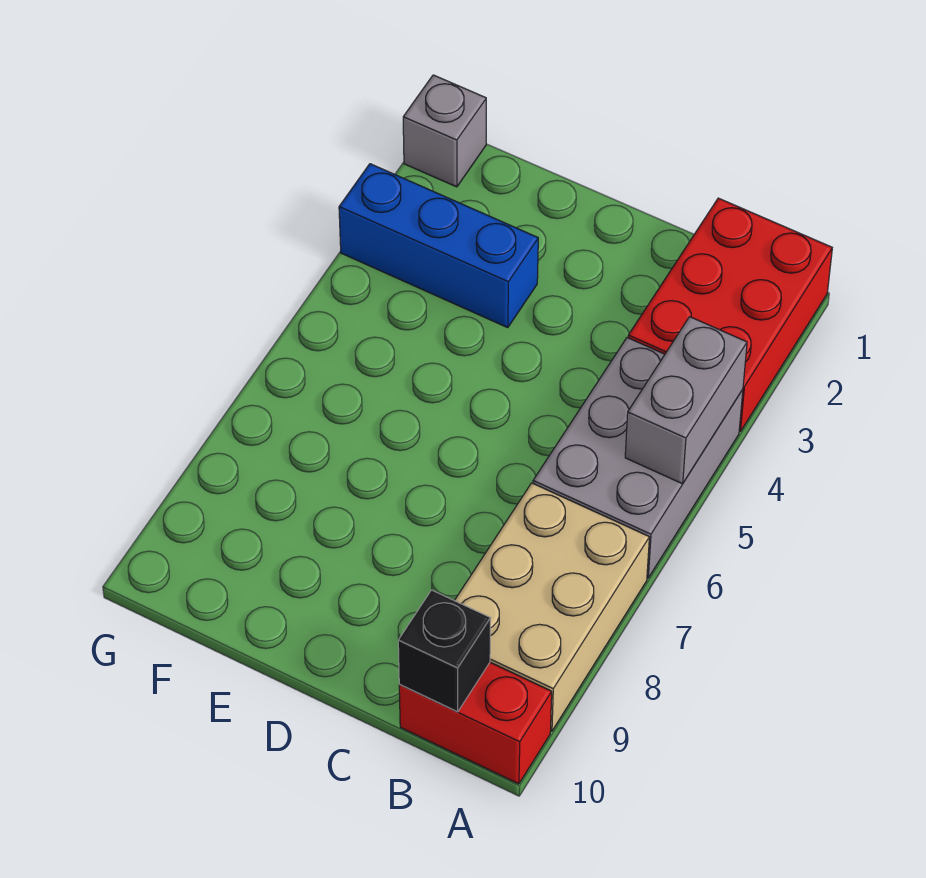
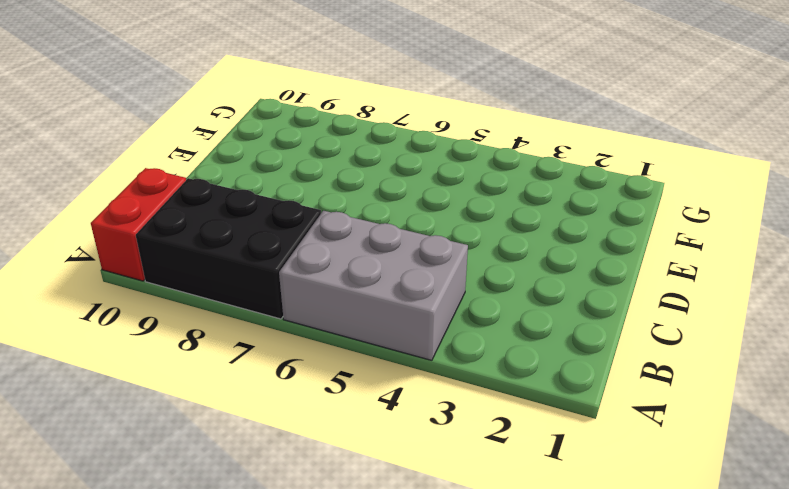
black 2x3 brick [136,178,321,319] -> tan 2x3 brick [454,483,649,731]
none -> red 2x3 brick [628,198,832,431]
none -> blue 1x3 brick [339,164,538,328]

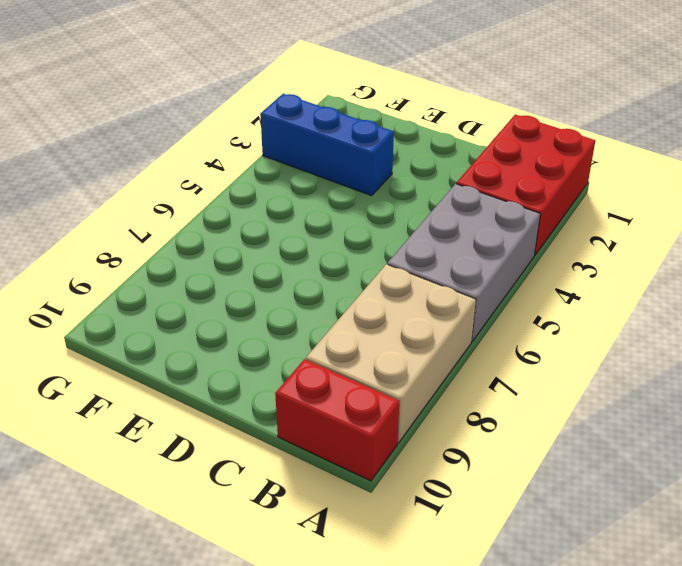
none -> grey 1x1 brick [403,75,486,187]
none -> grey 1x2 brick [625,317,747,484]

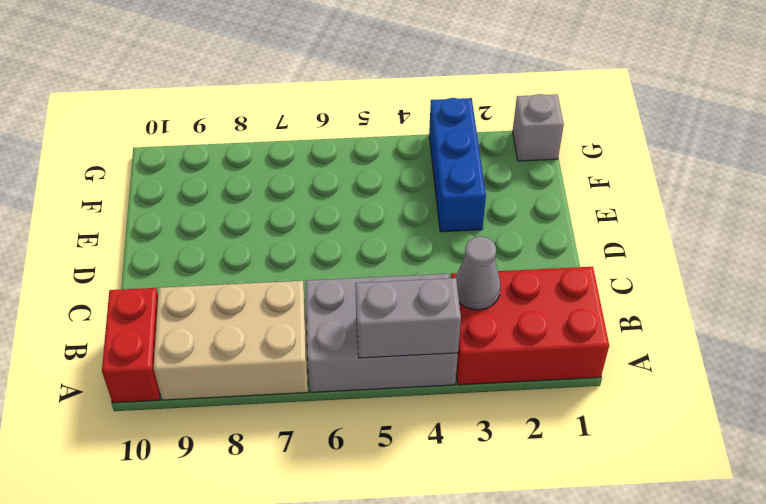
grey 1x1 cone [455,237,500,310] -> none
none -> black 1x1 brick [398,590,491,712]

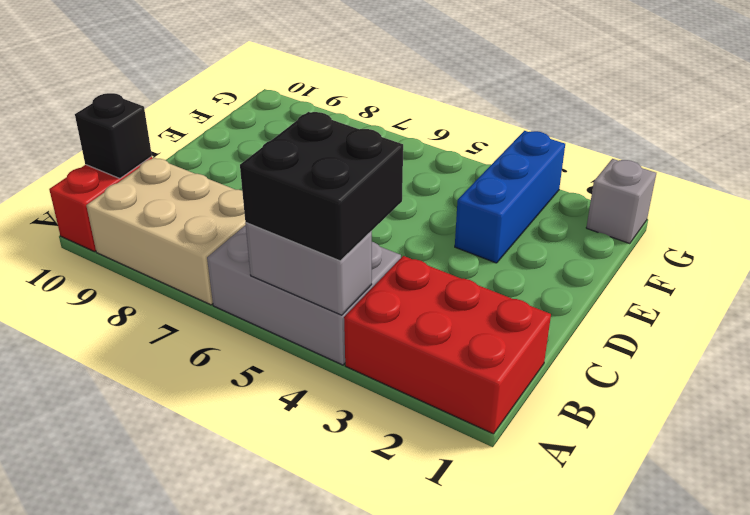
black 2x2 brick [240,112,403,261] -> none

